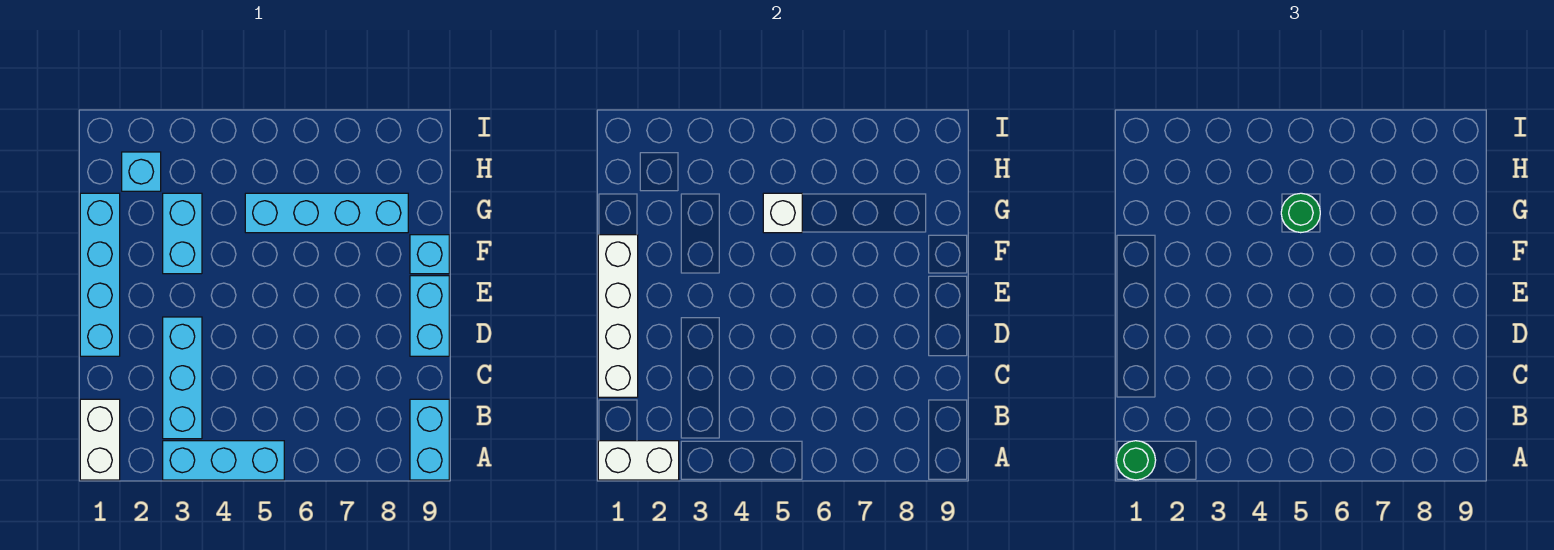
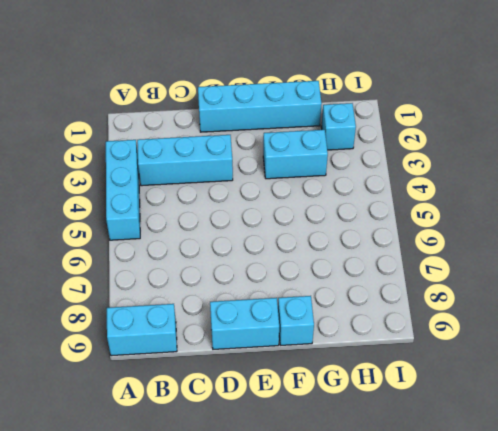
none -> white 1x2 brick [80,399,120,480]
none -> cyan 1x4 brick [245,193,408,233]
none -> white 1x2 brick [598,441,679,480]

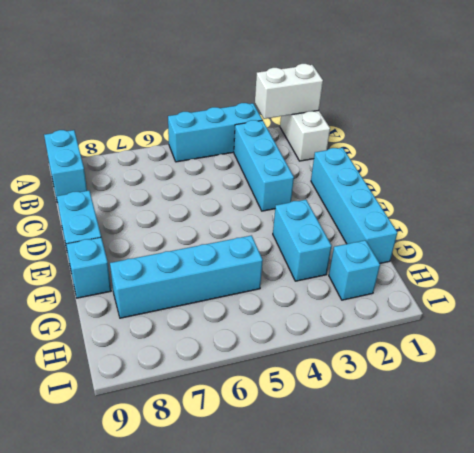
none -> white 1x4 brick [598,235,638,397]
none -> white 1x1 brick [763,193,802,233]
none -> green 1x1 round brick [1116,441,1156,480]

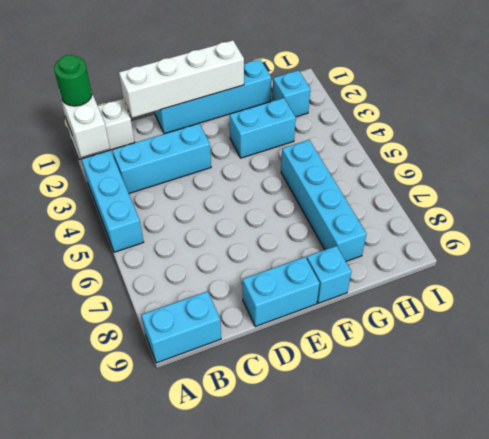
none -> white 1x1 brick [763,193,802,233]
none -> green 1x1 round brick [1281,193,1320,233]

